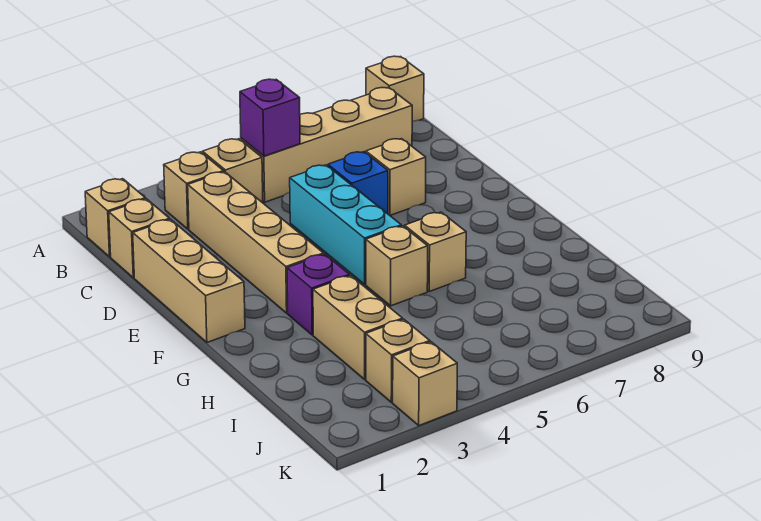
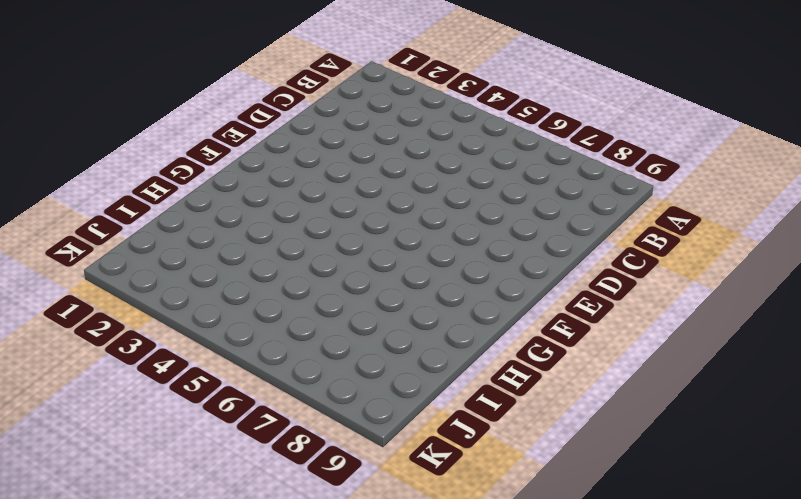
none -> tan 1x1 brick [366,56,424,121]
none -> tan 1x1 brick [85,179,145,257]
none -> tan 1x1 brick [164,152,224,229]

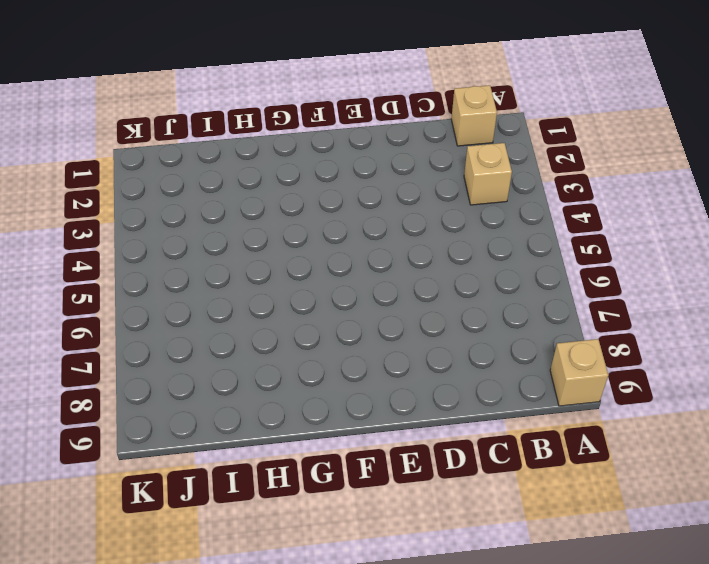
none -> tan 1x1 brick [203,139,263,203]
none -> tan 1x4 brick [241,88,412,202]
none -> tan 1x1 brick [109,199,170,278]

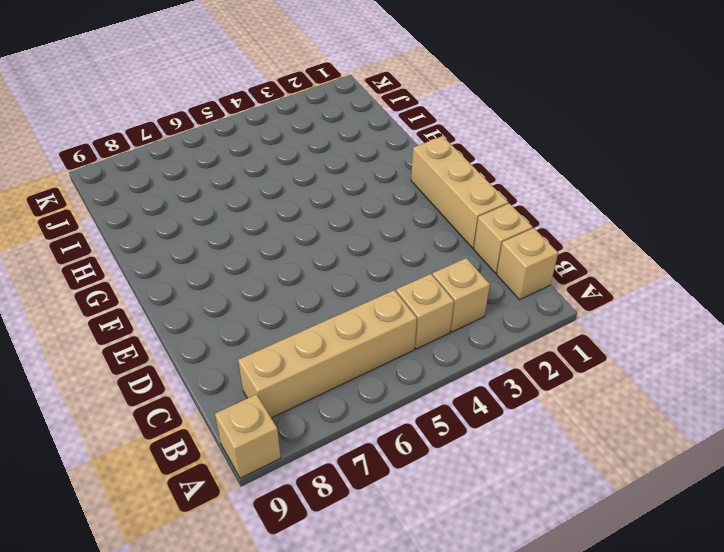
none -> tan 1x4 brick [188,172,324,313]
none -> cyan 1x3 brick [290,165,401,284]
none -> blue 1x1 brick [328,152,388,214]

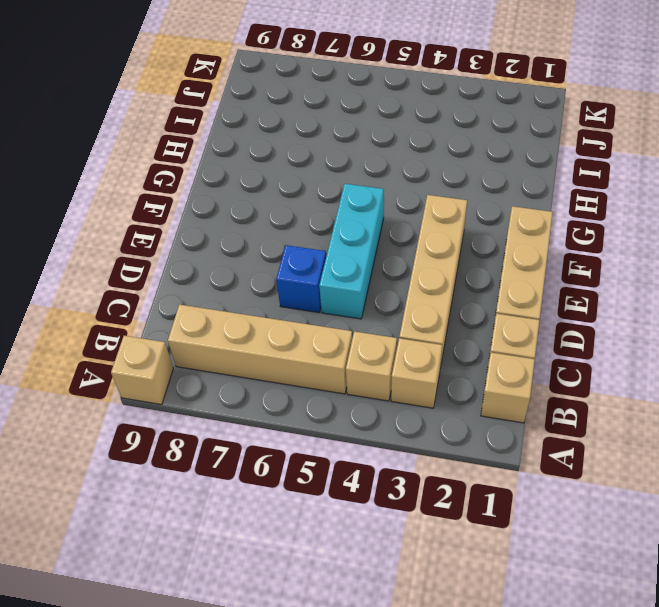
none -> tan 1x1 brick [366,139,426,215]
none -> purple 1x1 brick [287,254,350,335]
none -> tan 1x1 brick [366,226,428,306]

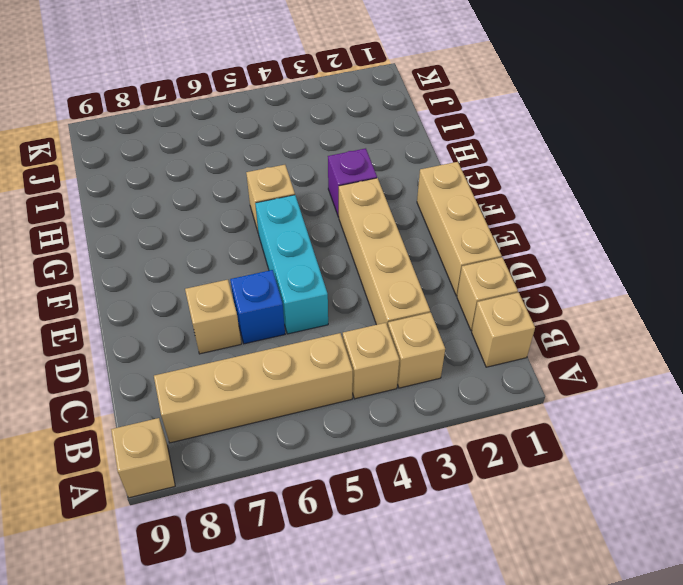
none -> tan 1x1 brick [405,212,466,291]
none -> tan 1x2 brick [313,276,403,379]
none -> tan 1x1 brick [366,319,430,402]

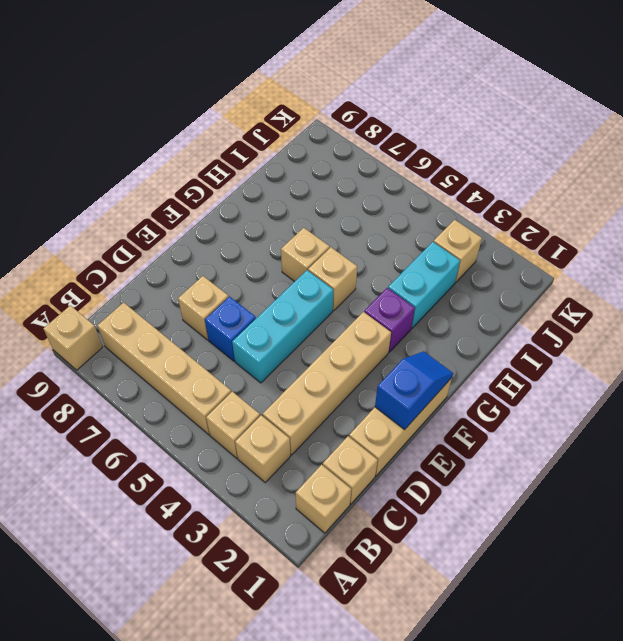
blue 1x2 slope [375,351,453,430] -> none
cyan 1x2 brick [388,242,460,328] -> tan 1x2 brick [313,276,403,379]
none -> tan 1x1 brick [393,342,457,425]
none -> purple 1x1 brick [240,79,300,156]

